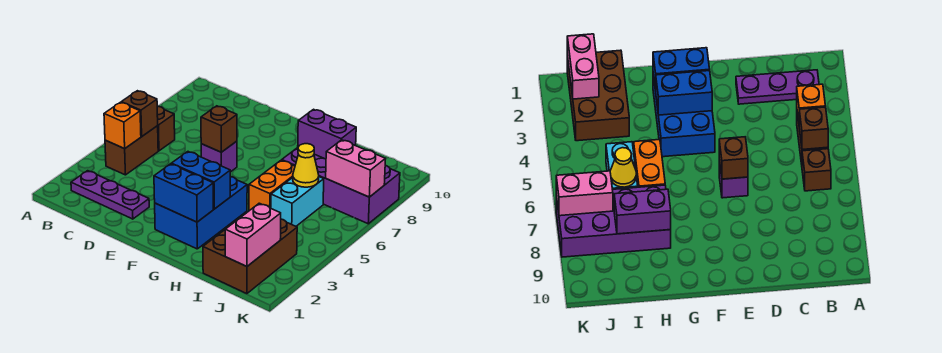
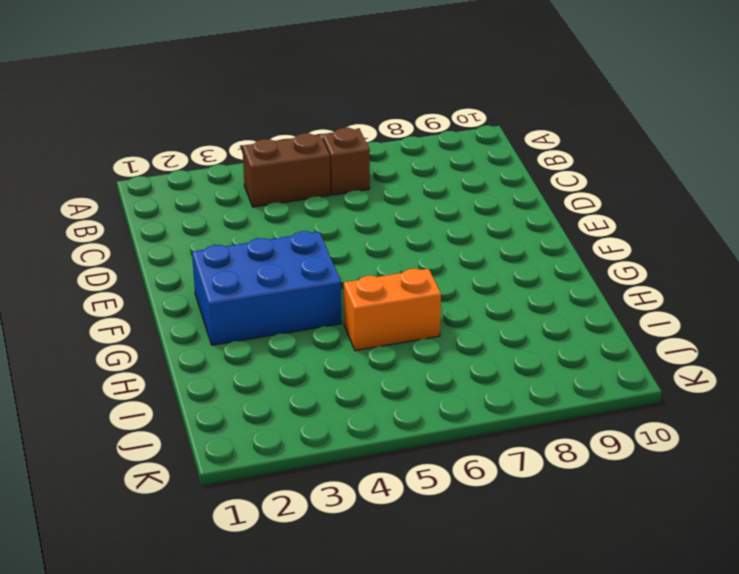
none -> purple 1x3 plate [71,171,149,219]
none -> purple 1x1 brick [201,141,237,172]
none -> purple 2x4 brick [282,148,400,224]

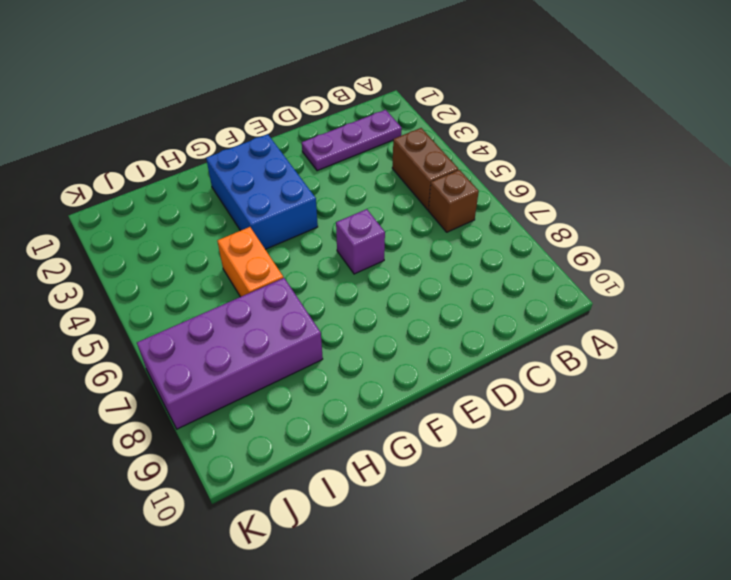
none -> brown 2x3 brick [203,219,297,294]
none -> cyan 1x2 brick [271,177,324,226]
none -> orange 1x1 brick [104,102,141,149]

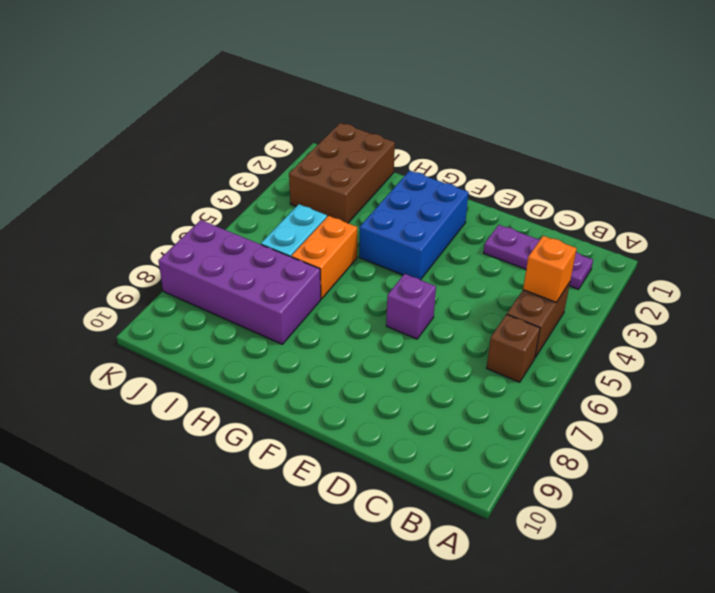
none -> brown 1x1 brick [121,91,158,136]
none -> brown 1x1 brick [201,106,237,152]
none -> blue 1x2 brick [154,164,213,222]

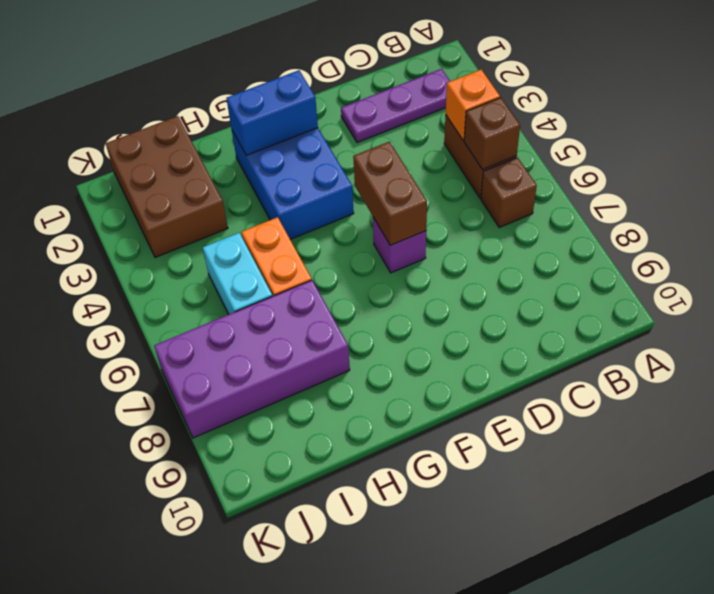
brown 1x2 brick [353,142,427,245] -> brown 1x1 brick [201,106,237,152]
none -> blue 1x2 brick [171,152,230,209]
none -> purple 1x2 brick [298,109,356,159]
none -> yellow 1x1 cone [293,144,319,187]

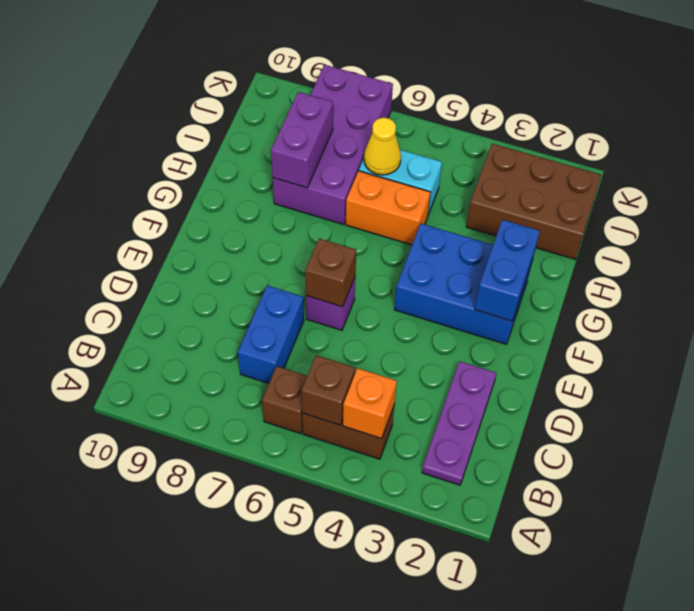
blue 1x2 brick [238,286,304,383] -> blue 1x2 brick moved to [171,152,230,209]
none -> pink 1x2 brick [225,203,281,267]
none -> pink 1x2 brick [326,140,386,197]

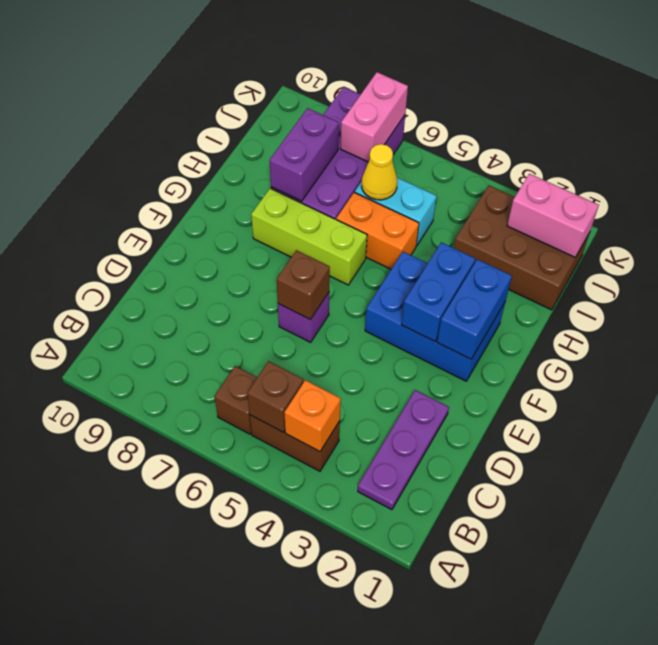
lime 1x3 brick [251,188,367,285] -> none

